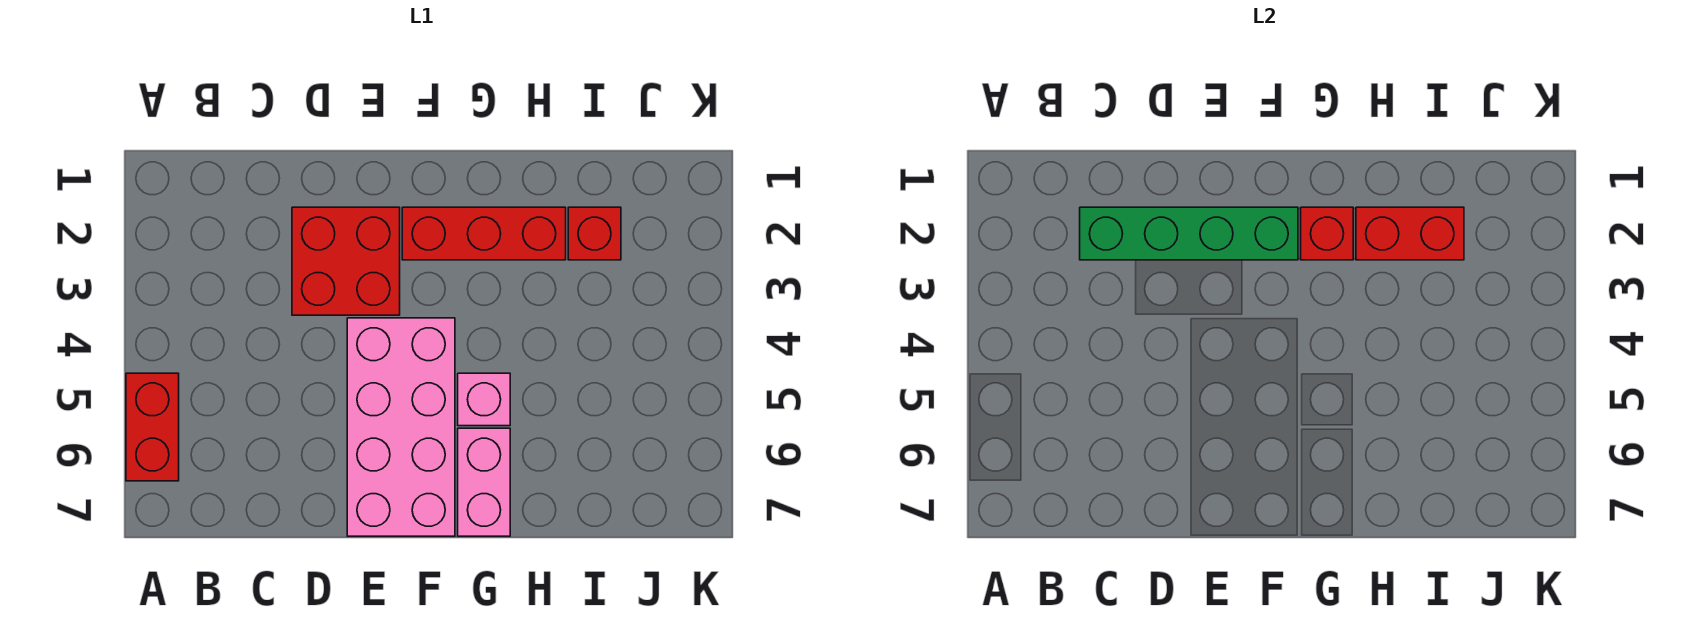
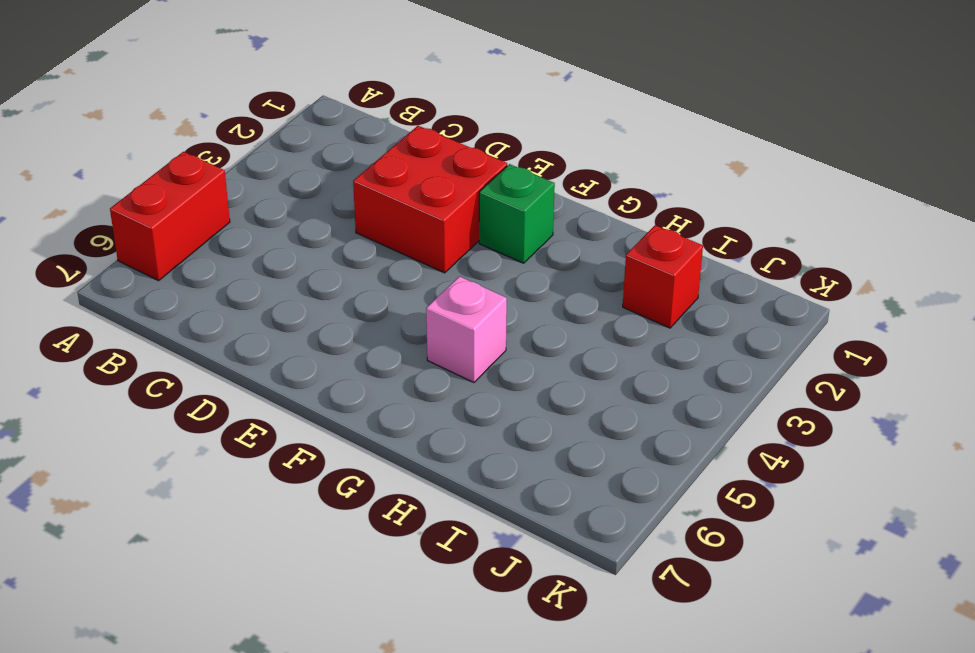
green 1x1 brick [479,164,555,263] -> red 1x3 brick [402,207,566,260]
none -> pink 2x4 brick [347,318,455,536]
none -> pink 1x2 brick [458,428,510,536]

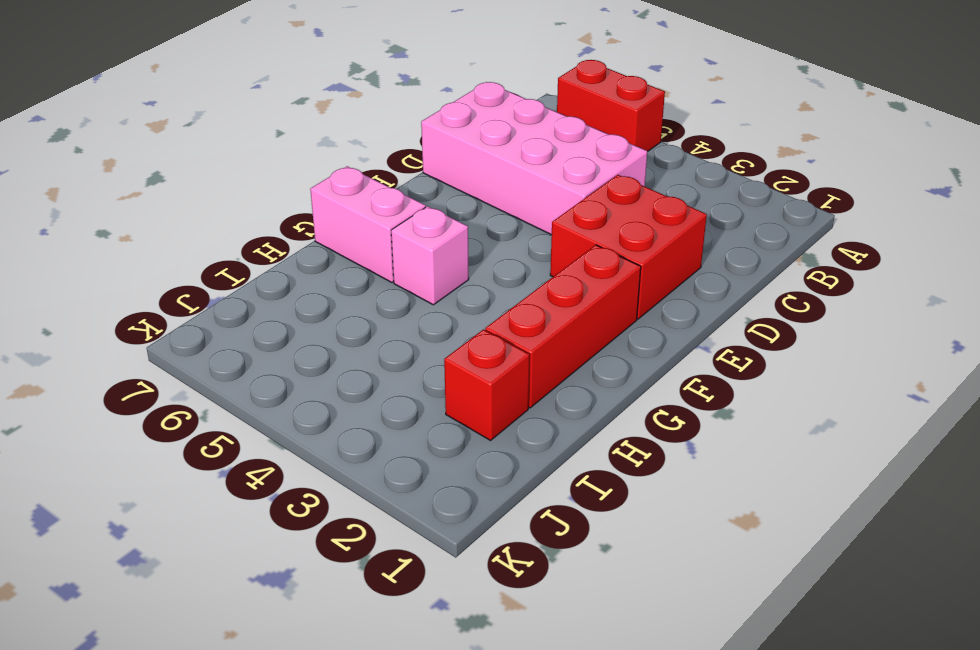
pink 2x4 brick [421,82,647,235] -> pink 2x4 brick moved to [347,318,455,536]
none -> green 1x4 brick [1080,207,1298,260]
none -> red 1x1 brick [1301,207,1353,260]

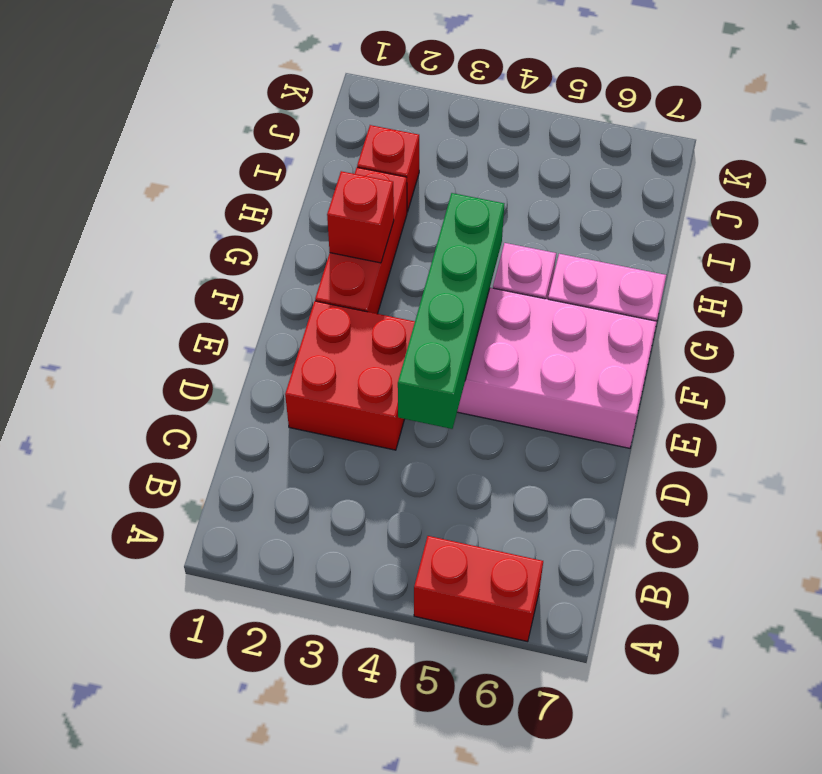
green 1x4 brick [398,193,504,429] -> green 1x4 brick moved to [1080,207,1298,260]
none -> red 1x2 brick [1356,207,1464,260]

